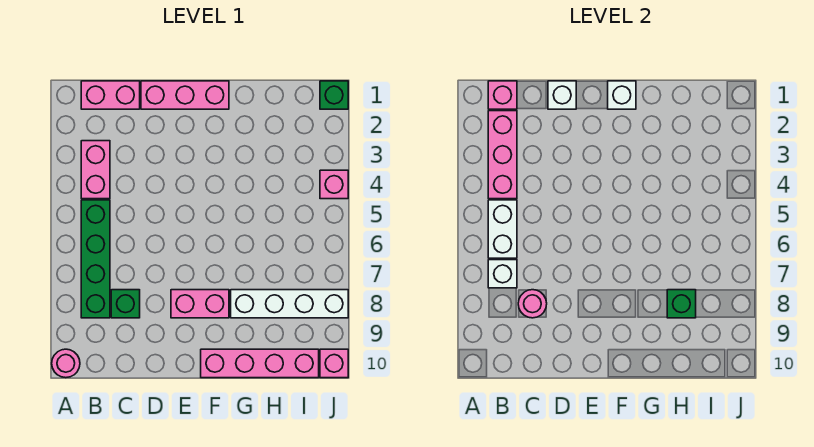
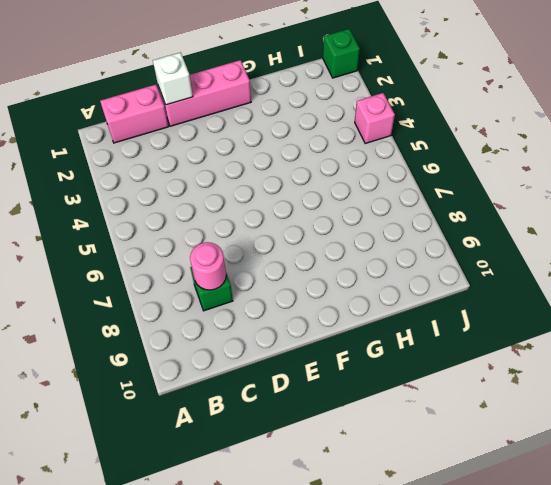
none -> pink 1x1 round brick [52,349,80,378]
none -> pink 1x2 brick [81,141,110,199]
none -> green 1x4 brick [81,200,110,318]

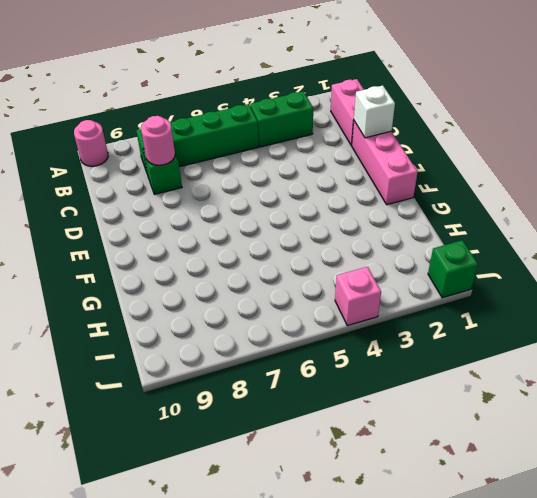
green 1x2 brick [250,91,313,147] -> pink 1x2 brick [81,141,110,199]
none -> pink 1x2 brick [171,290,229,318]
none -> pink 1x4 brick [201,349,319,378]
none -> white 1x4 brick [231,290,348,318]

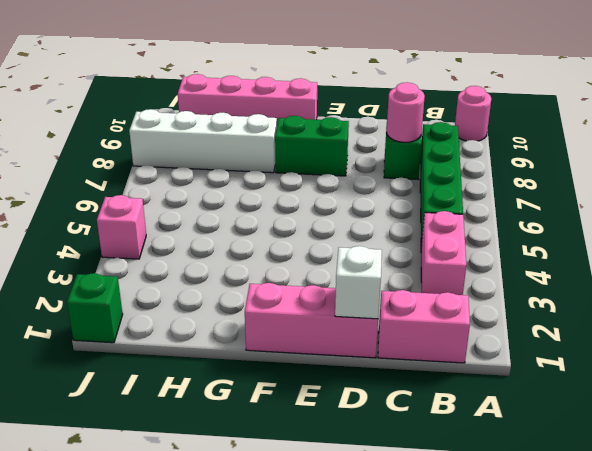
green 1x2 brick [275,116,349,176] -> pink 1x2 brick [171,290,229,318]
none -> pink 1x1 brick [320,349,348,378]
none -> pink 1x1 brick [488,81,517,109]
none -> pink 1x3 brick [488,111,517,199]

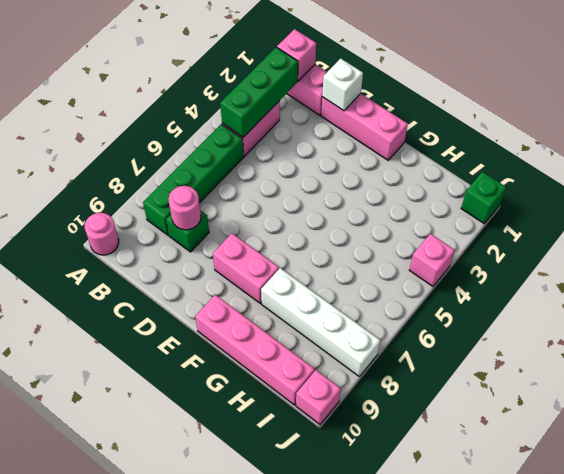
green 1x3 brick [220,47,298,137] -> pink 1x3 brick [488,111,517,199]
none -> white 1x2 brick [488,200,517,258]
none -> white 1x1 brick [488,260,517,288]
none -> white 1x1 brick [608,81,636,109]

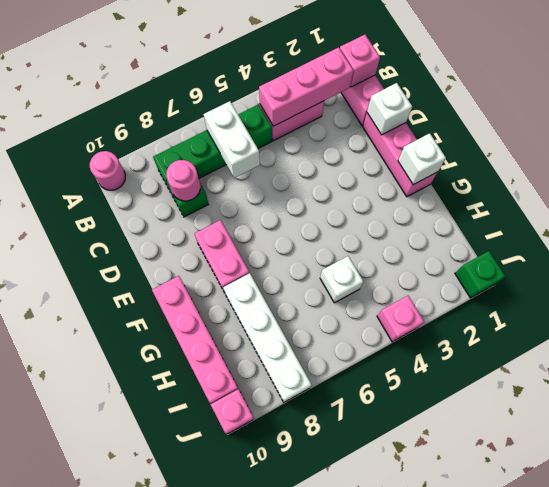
white 1x2 brick [204,101,260,178] -> white 1x2 brick turned to [488,200,517,258]
white 1x1 brick [320,256,363,303] -> white 1x1 brick moved to [488,260,517,288]
none -> green 1x1 brick [667,290,696,318]

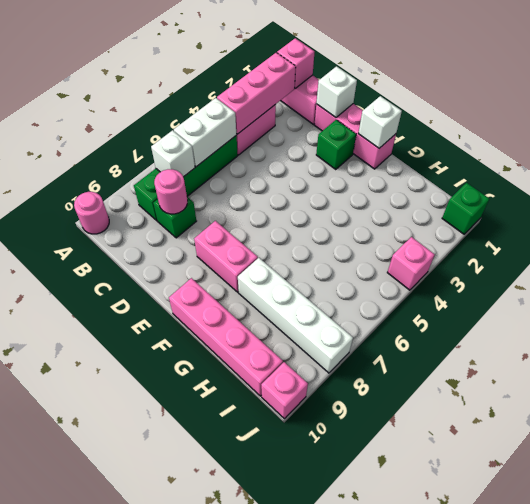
green 1x1 brick [316,120,356,169] -> green 1x1 brick moved to [667,290,696,318]

